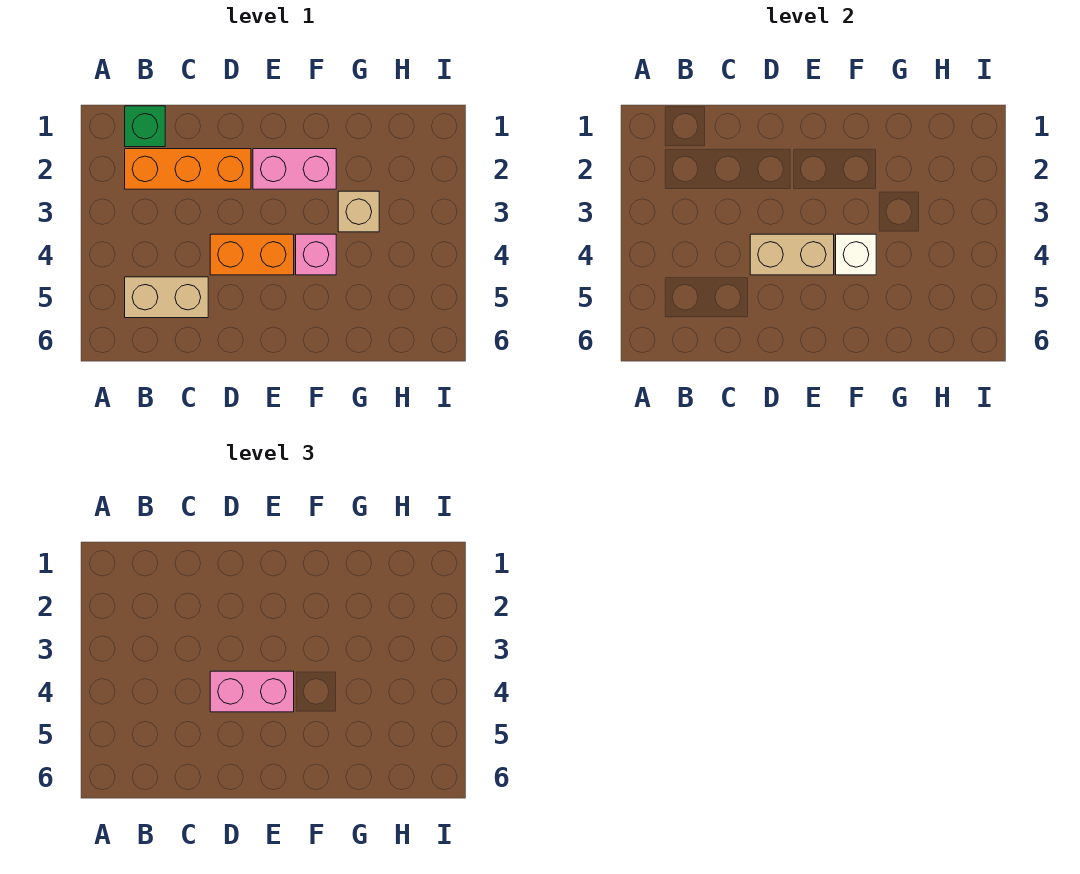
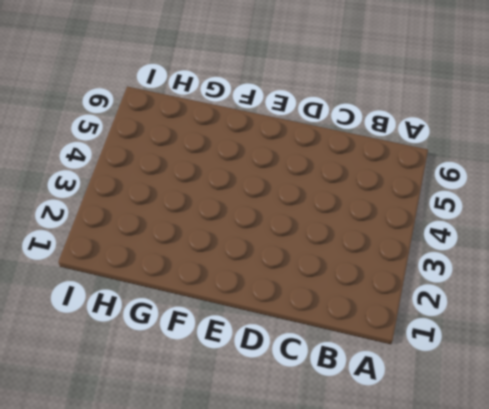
none -> green 1x1 brick [125,106,165,147]
none -> orange 1x3 brick [125,149,251,189]

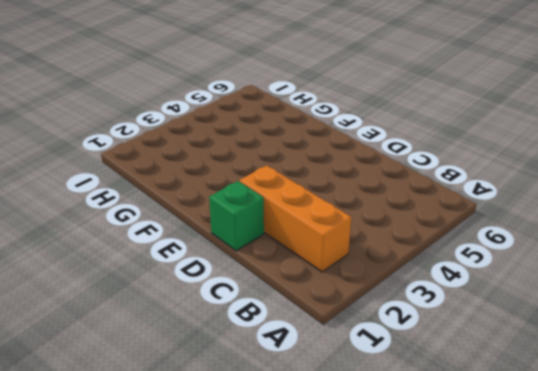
green 1x1 brick [209,181,264,251] -> green 1x1 brick moved to [125,106,165,147]
none -> tan 1x2 brick [125,277,208,318]
none -> orange 1x2 brick [210,234,294,275]

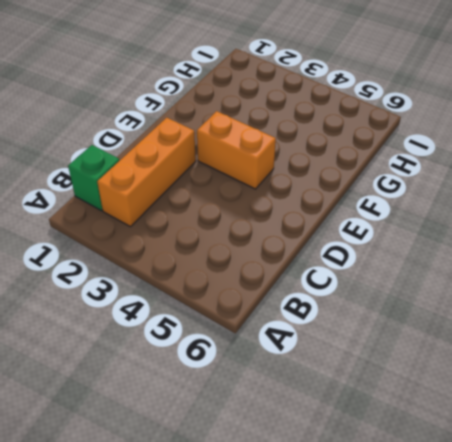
orange 1x2 brick [197,111,276,189] -> orange 1x2 brick turned to [210,234,294,275]
none -> tan 1x2 brick [125,277,208,318]
none -> pink 1x2 brick [253,149,336,189]

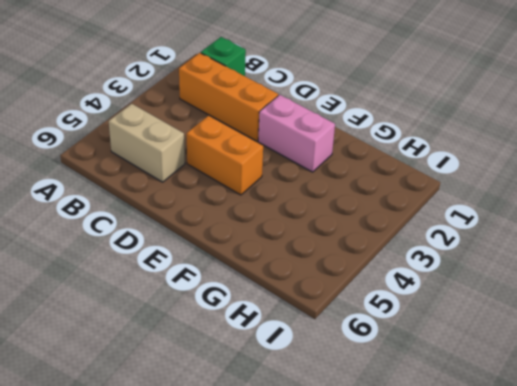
none -> pink 1x1 brick [296,234,336,275]
none -> tan 1x1 brick [338,191,379,232]

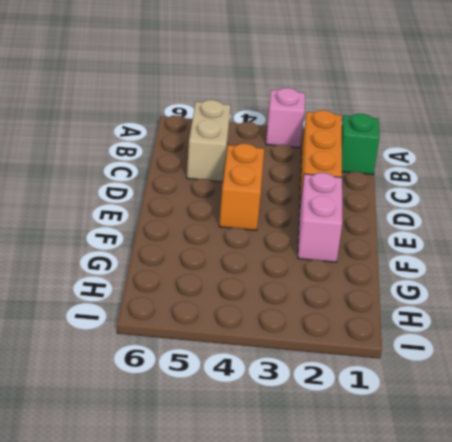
pink 1x1 brick [266,88,305,148] -> pink 1x1 brick moved to [296,234,336,275]
none -> tan 1x1 brick [338,191,379,232]
none -> tan 1x2 brick [750,234,834,275]

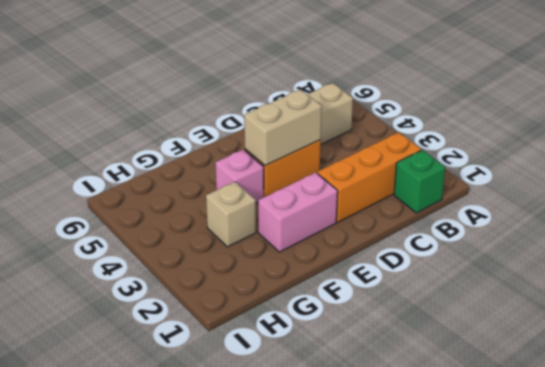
none -> white 1x1 brick [836,234,876,275]
none -> pink 1x2 brick [210,671,294,712]

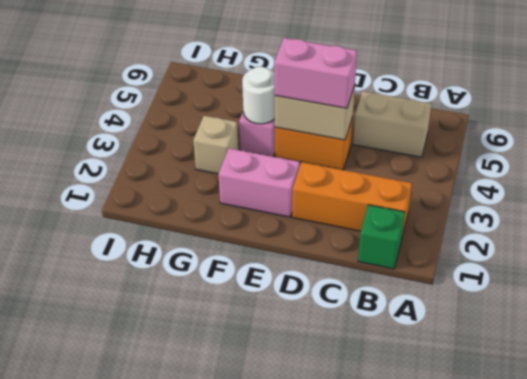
white 1x1 round brick [242,67,275,124] -> white 1x1 brick [836,234,876,275]

